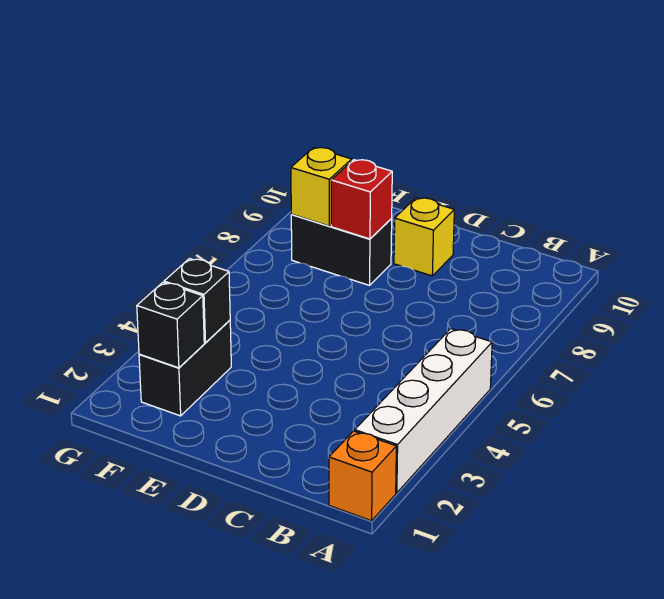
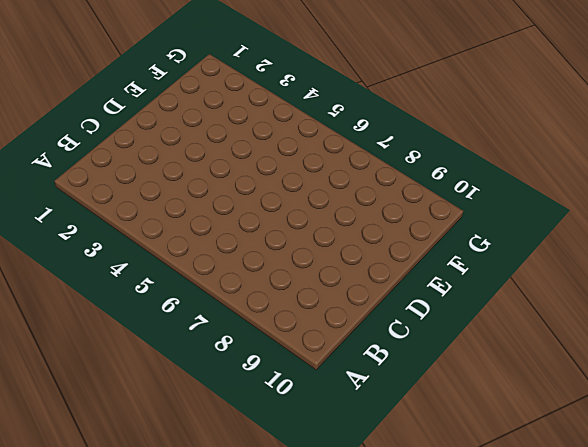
none -> orange 1x1 brick [329,431,396,521]
none -> white 1x4 brick [355,329,492,493]

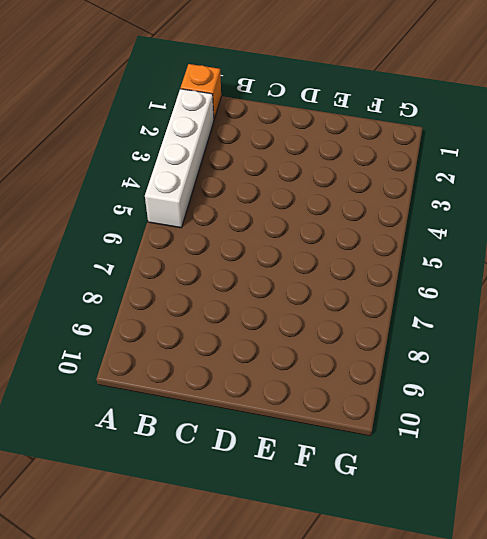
none -> yellow 1x1 brick [394,198,454,276]
none -> black 1x2 brick [291,215,392,285]

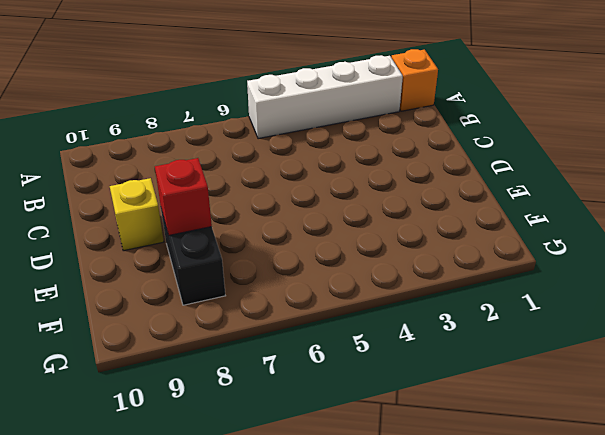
none -> black 1x2 brick [139,320,231,416]
none -> black 1x1 brick [137,283,204,368]

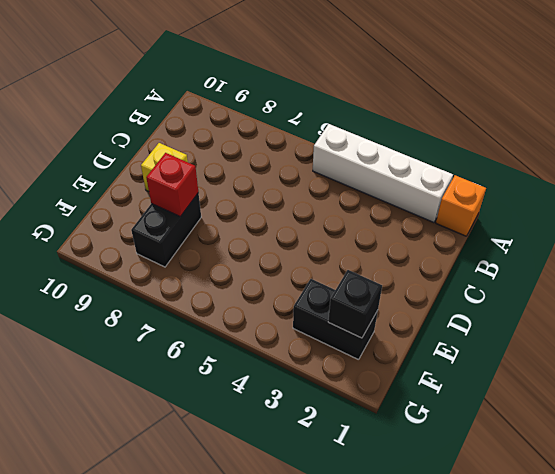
none -> black 1x1 brick [164,259,230,343]
none -> yellow 1x1 brick [291,147,352,226]

